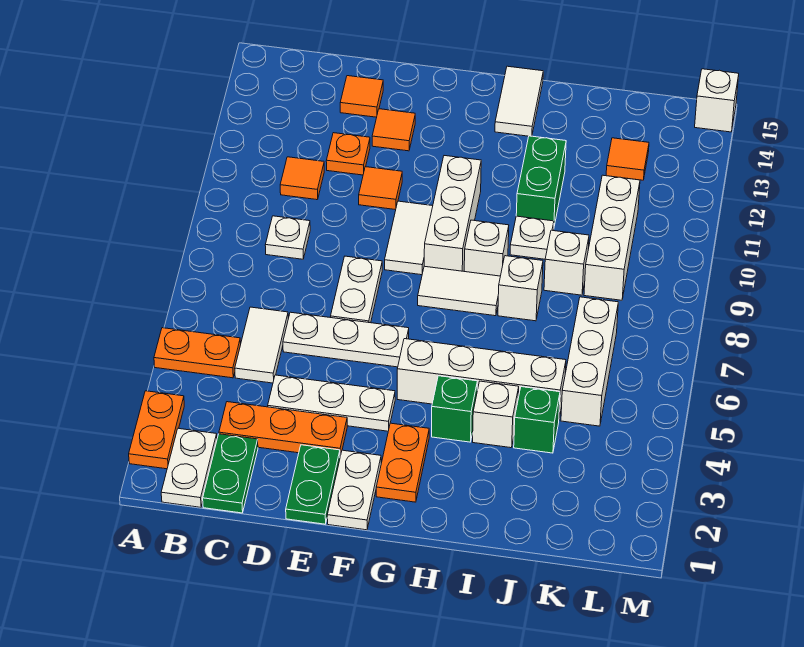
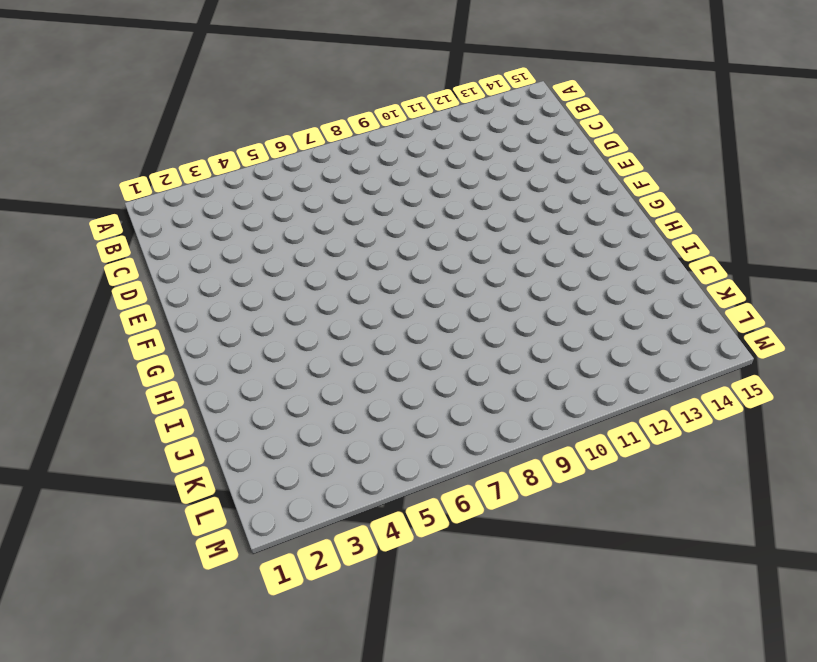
none -> orange 1x2 plate [129,391,184,469]
none -> orange 1x2 plate [154,328,241,378]
none -> white 1x2 plate [161,428,217,507]
none -> green 1x2 plate [203,434,258,513]

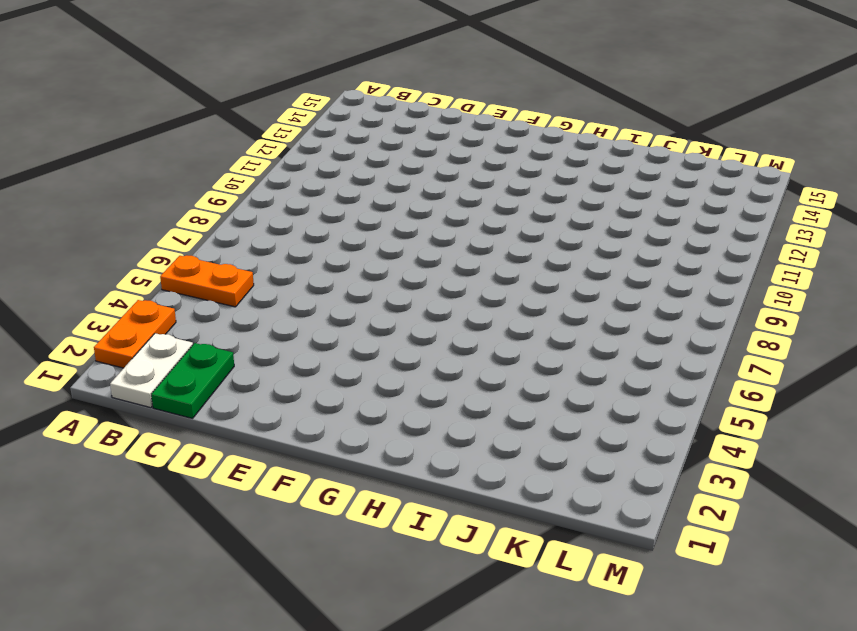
none -> orange 1x3 plate [219,402,347,456]
none -> white 1x2 tile [235,307,288,383]
none -> white 1x1 plate [265,216,310,259]
none -> orange 1x1 tile [280,157,324,200]

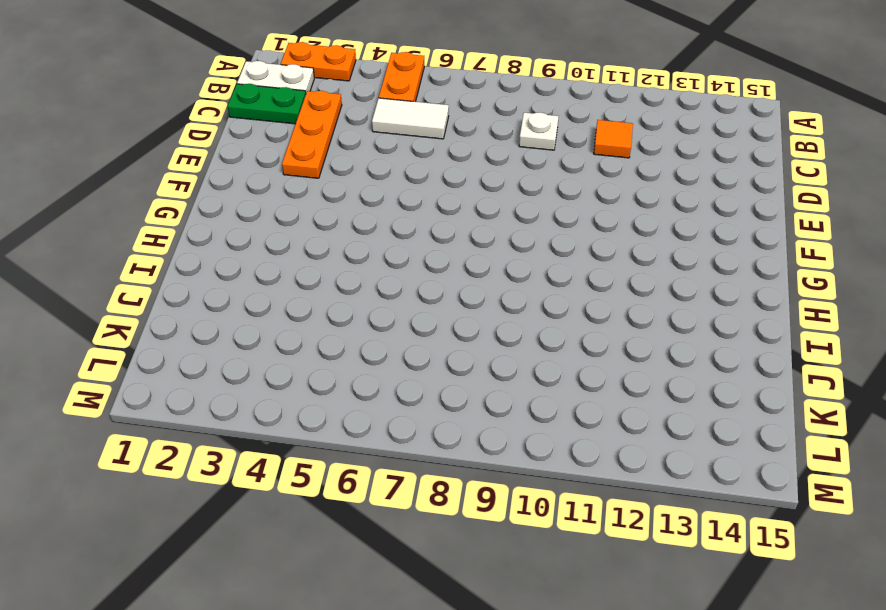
none -> white 1x3 plate [268,375,395,431]
none -> white 1x3 plate [283,312,409,367]
none -> orange 1x1 plate [326,133,370,175]
none -> orange 1x1 tile [340,76,383,117]

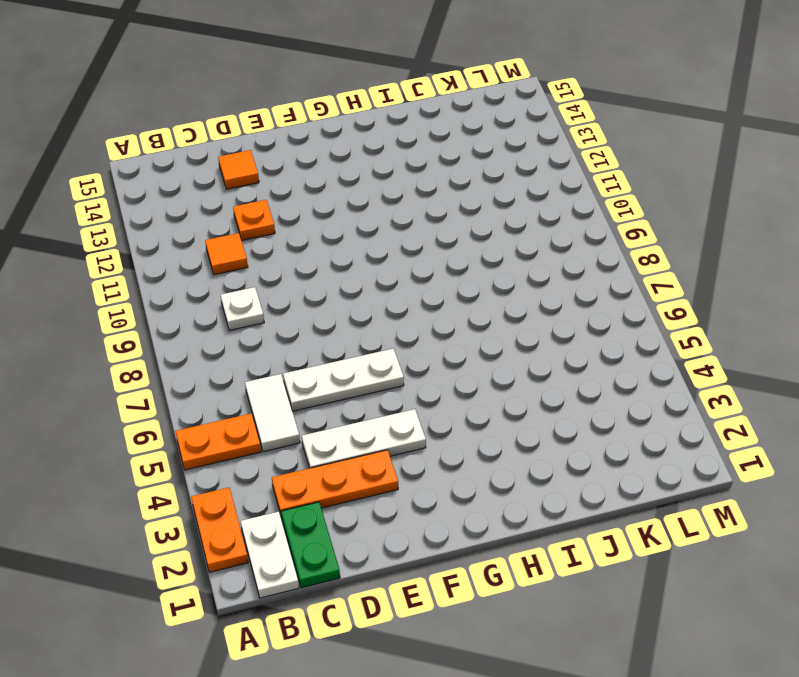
none -> green 1x2 plate [286,445,340,524]
none -> white 1x2 plate [331,256,382,323]
none -> orange 1x1 tile [359,167,402,210]
none -> orange 1x1 tile [372,109,415,151]

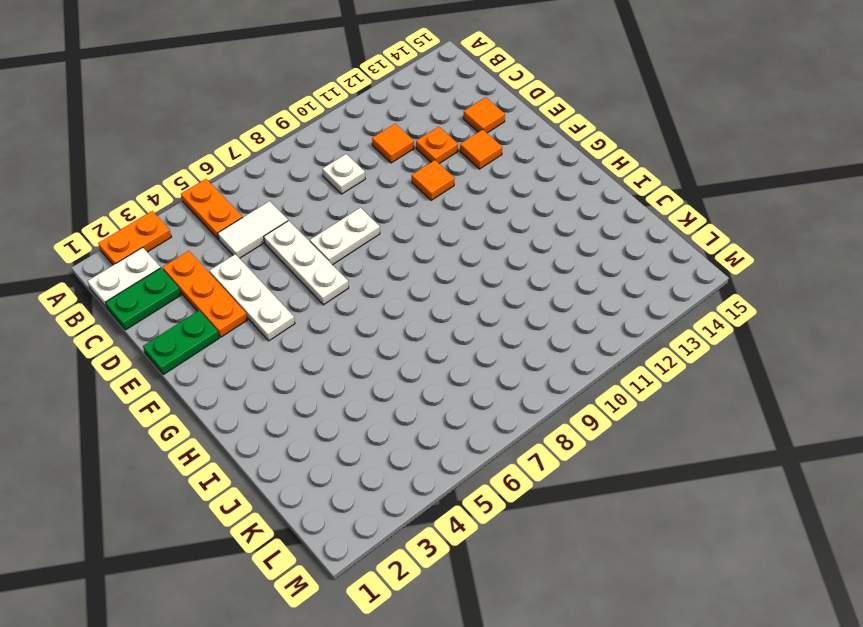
none -> white 1x2 plate [327,450,381,530]
none -> white 1x2 tile [385,201,433,275]
none -> orange 1x2 plate [376,423,429,502]
none -> white 1x4 brick [397,339,566,418]

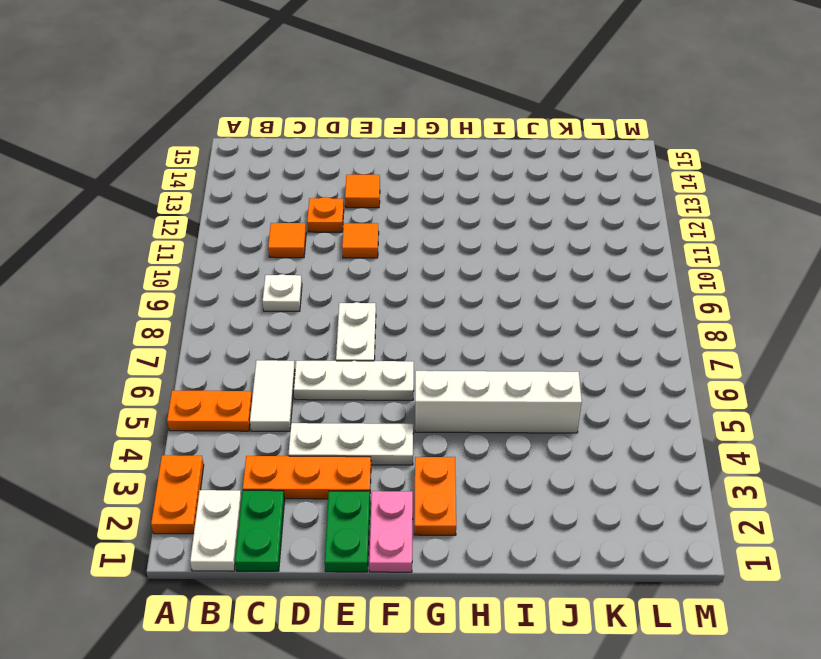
pink 1x2 plate [369,491,413,572] -> white 1x2 plate [327,450,381,530]
none -> orange 1x1 tile [340,76,383,117]
none -> white 1x2 tile [385,201,433,275]
none -> white 1x2 tile [418,266,500,316]
none -> white 1x3 brick [424,156,481,271]

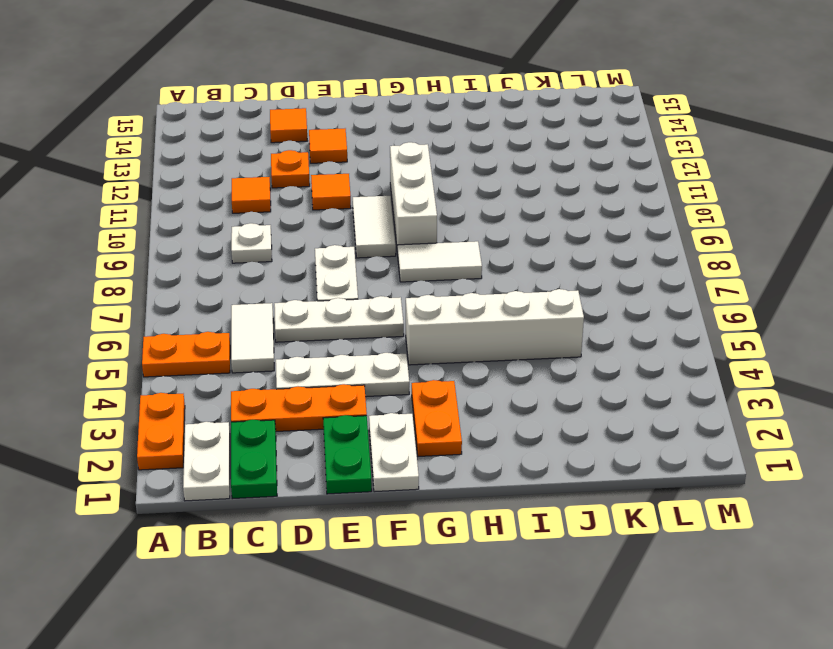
none -> green 1x1 brick [432,376,477,442]
none -> white 1x1 brick [464,220,509,276]
none -> white 1x2 tile [495,66,543,136]
none -> white 1x1 brick [473,381,519,448]

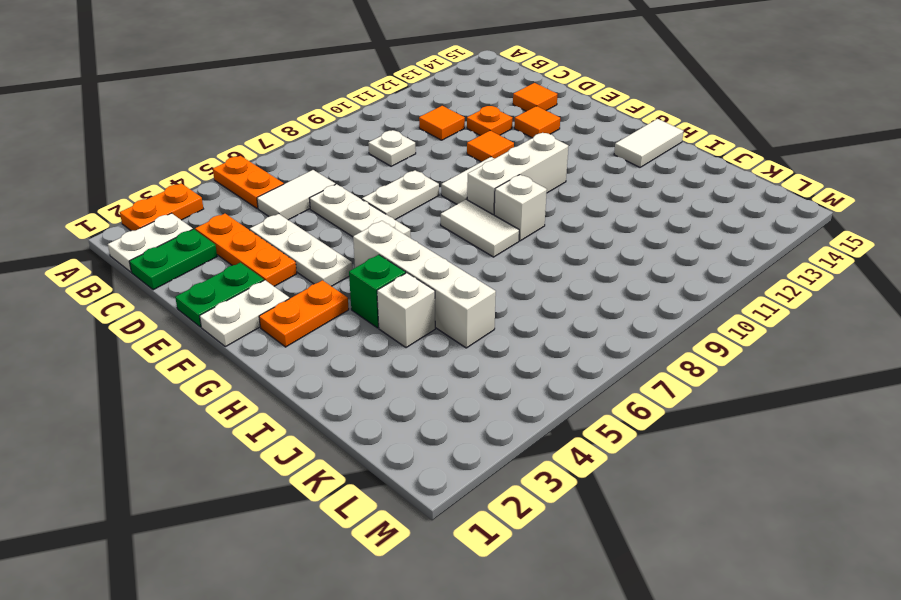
none -> white 1x1 brick [498,256,543,321]
none -> white 1x1 plate [510,216,554,259]
none -> green 1x2 brick [516,136,566,226]
none -> green 1x1 brick [514,387,560,453]

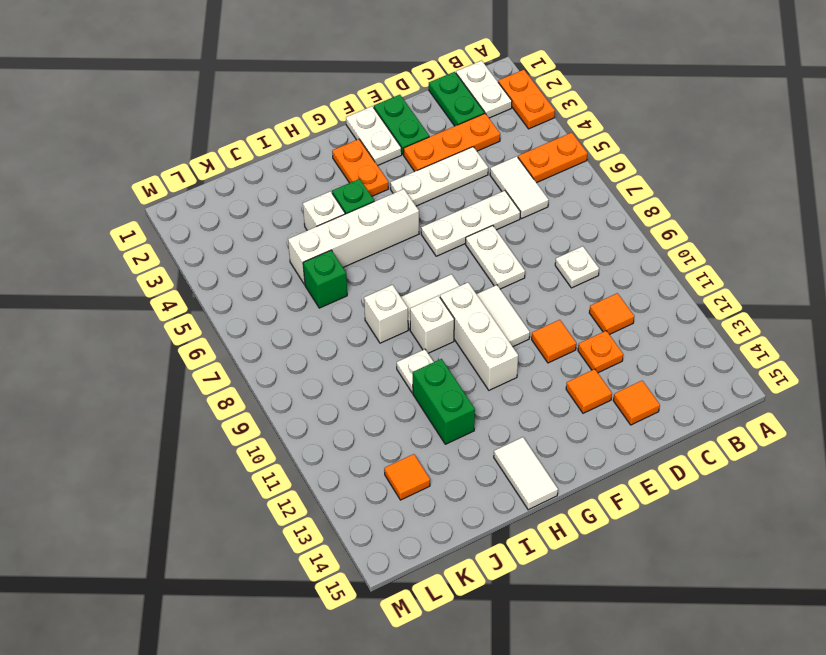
green 1x1 brick [303,250,347,308] -> green 1x1 brick moved to [514,387,560,453]
none -> white 1x1 brick [544,230,589,295]
none -> white 1x3 brick [561,297,618,426]
none -> white 1x3 brick [584,175,640,300]
none -> white 1x1 brick [695,69,739,132]

